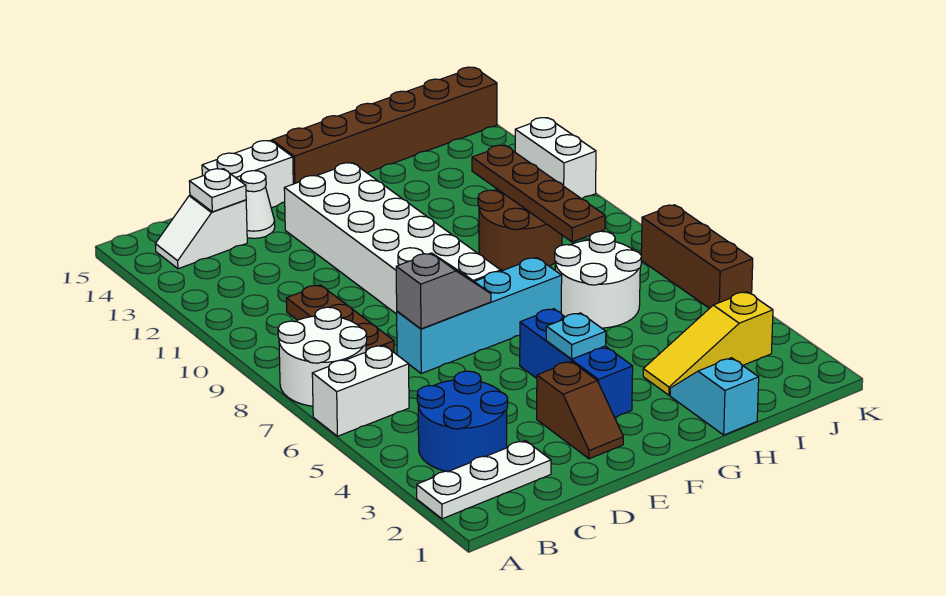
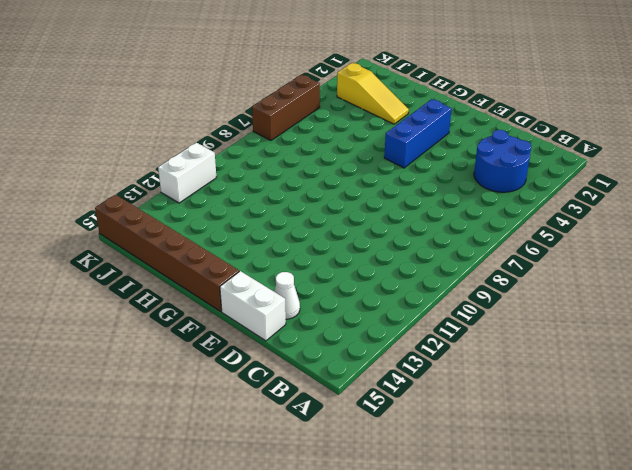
none -> white 1x3 plate [417,441,551,519]
none -> white 1x2 brick [312,345,409,436]
none -> white 2x2 round brick [278,307,367,406]

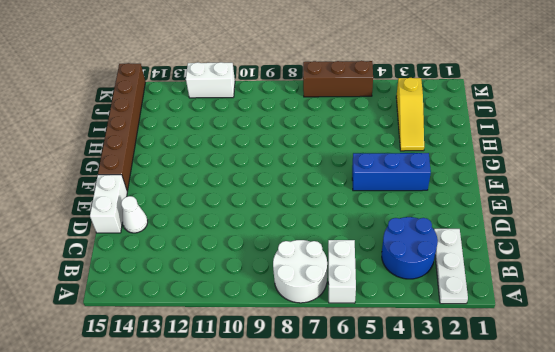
none -> white 1x2 slope [155,195,247,269]
none -> brown 1x3 plate [286,285,394,352]
none -> cyan 1x4 brick [397,258,562,373]

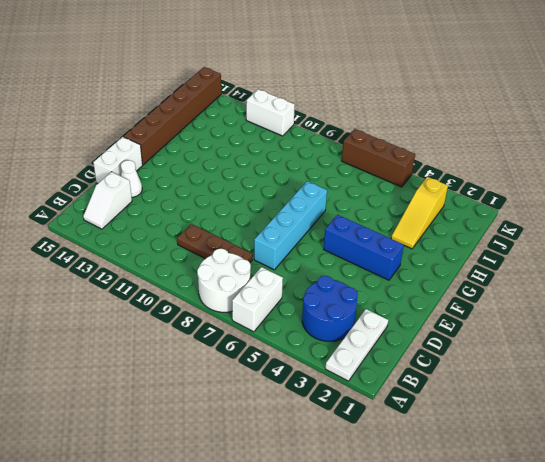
none -> brown 1x2 slope [537,362,623,459]
none -> white 2x6 brick [284,163,501,314]
none -> cyan 1x2 slope [670,358,759,435]

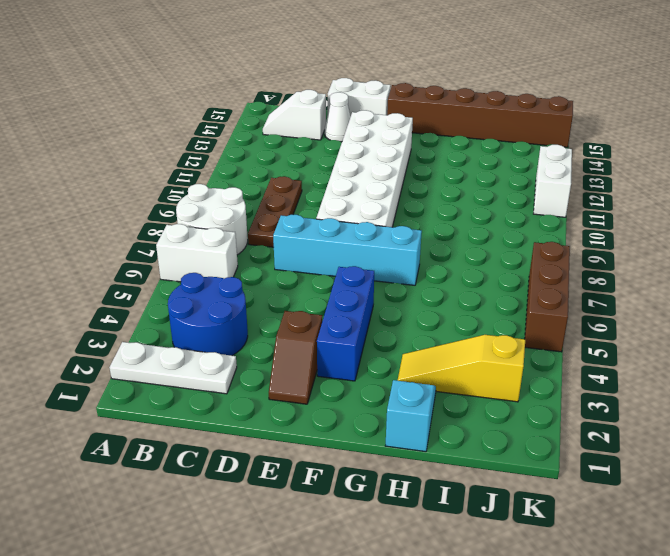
none -> white 2x2 round brick [555,231,641,328]
none -> brown 2x2 round brick [478,189,562,270]
none -> white 1x1 plate [189,169,246,212]

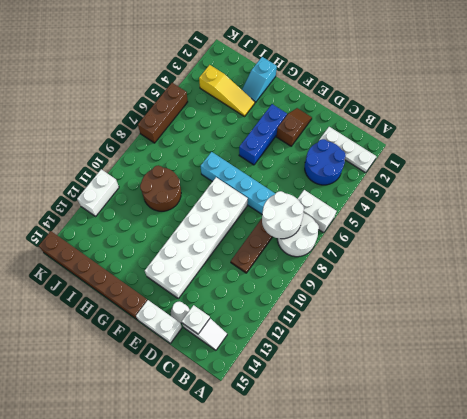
white 2x2 round brick [262,191,304,239] -> white 2x2 round brick moved to [555,231,641,328]
none -> grey 1x2 slope [396,253,491,329]
none -> cyan 1x1 plate [546,313,606,359]
none -> brown 1x4 plate [472,145,605,242]

